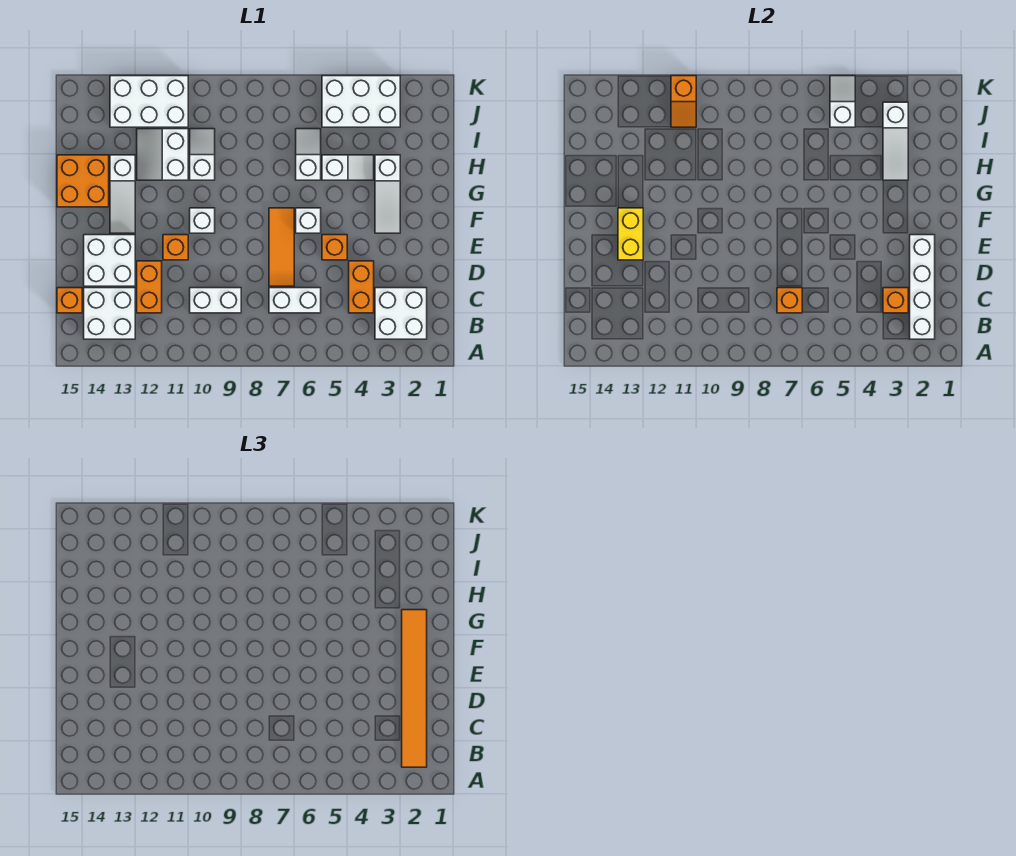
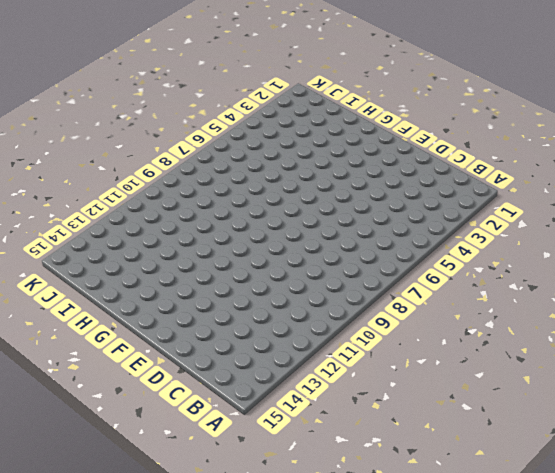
none -> white 2x2 brick [375,288,427,339]
none -> white 2x2 brick [84,288,135,339]
none -> orange 1x2 brick [349,261,374,313]
none -> white 1x2 brick [269,288,321,313]

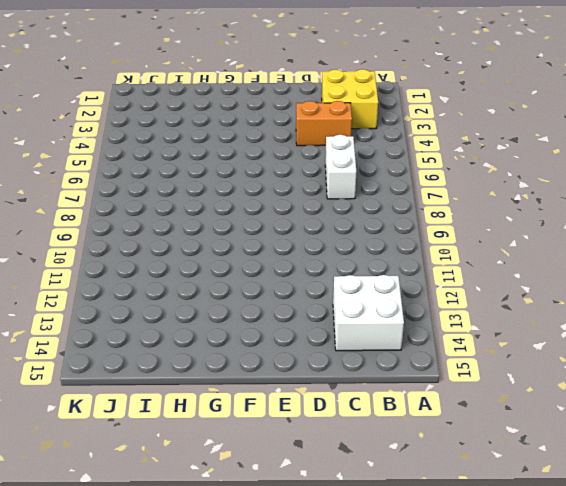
yellow 2x2 brick [322,69,378,129] -> white 2x2 brick [375,288,427,339]
none -> white 1x2 brick [190,288,241,313]
none -> orange 1x2 brick [137,261,162,313]
none -> orange 1x1 brick [57,288,82,313]
none -> orange 1x3 tile [269,208,294,286]

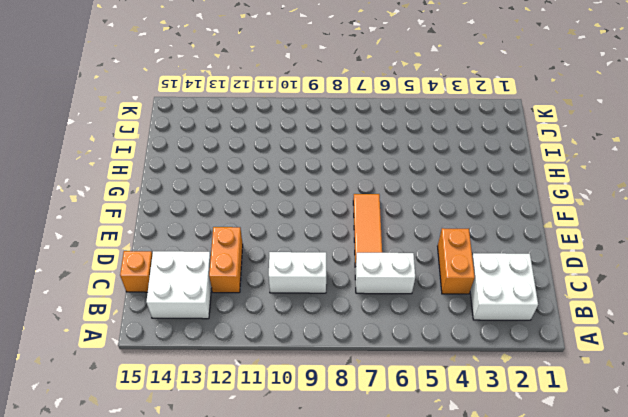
none -> white 2x2 brick [84,235,135,286]
none -> orange 1x1 brick [322,235,347,260]
none -> orange 1x1 brick [163,235,188,260]
none -> white 1x3 slope [375,155,400,233]

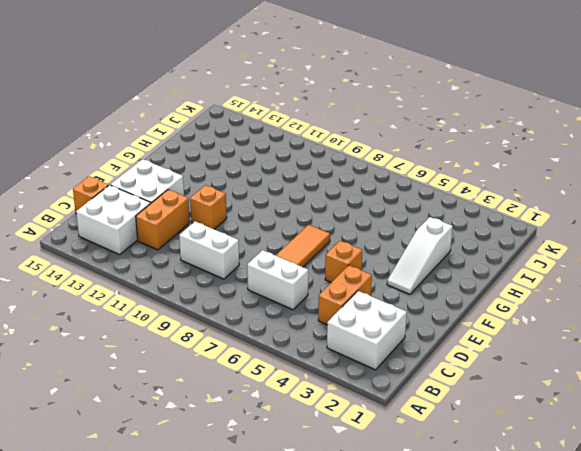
none -> white 1x1 brick [296,208,321,233]
none -> white 1x1 brick [190,208,215,233]
none -> white 1x3 slope [110,155,135,233]
none -> orange 2x2 brick [57,155,109,207]

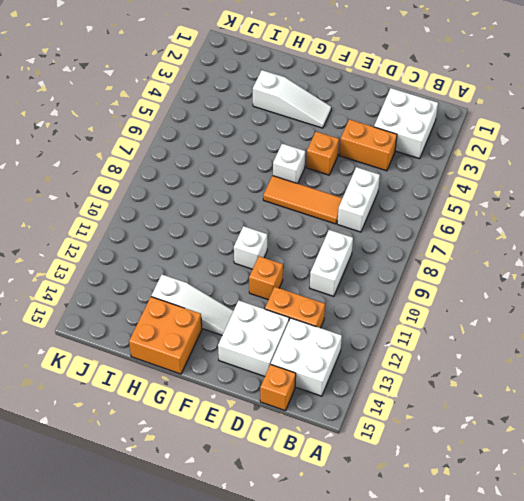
none -> white 1x2 slope [322,155,374,180]
none -> white 1x2 slope [296,129,321,180]
none -> white 1x2 slope [190,129,215,180]
none -> white 2x2 slope [137,129,188,180]

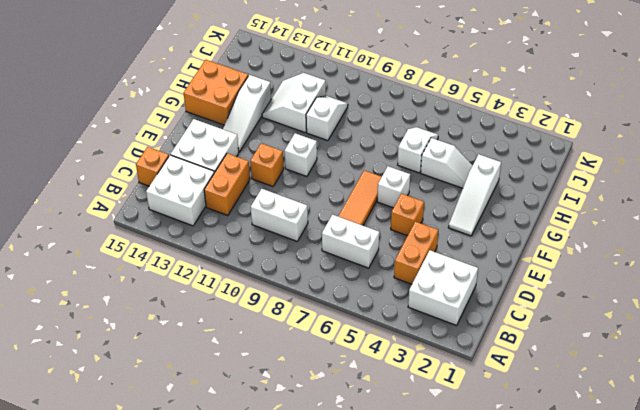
none -> white 2x3 brick [322,76,400,127]
none -> white 2x3 brick [110,76,188,127]
none -> white 1x4 brick [910,235,935,339]
none -> orange 1x1 brick [883,288,908,313]

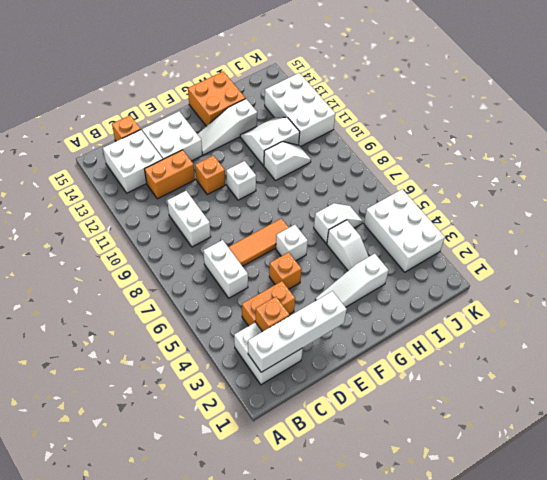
none -> orange 1x1 brick [777,288,802,313]
none -> yellow 1x2 brick [618,208,643,260]
none -> white 1x3 slope [883,102,908,180]
none -> white 1x2 slope [830,76,855,127]

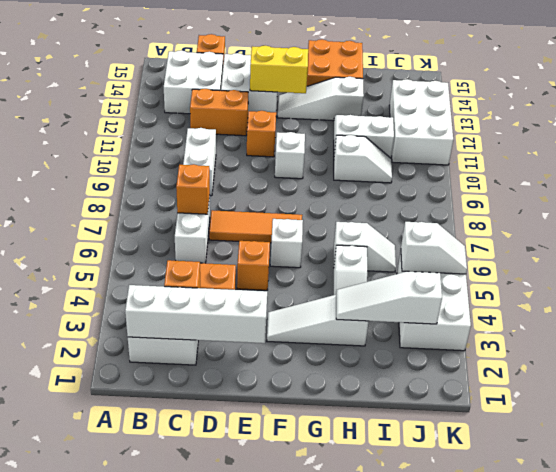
none -> orange 1x2 slope [671,76,696,127]
none -> orange 1x6 tile [402,610,427,767]

